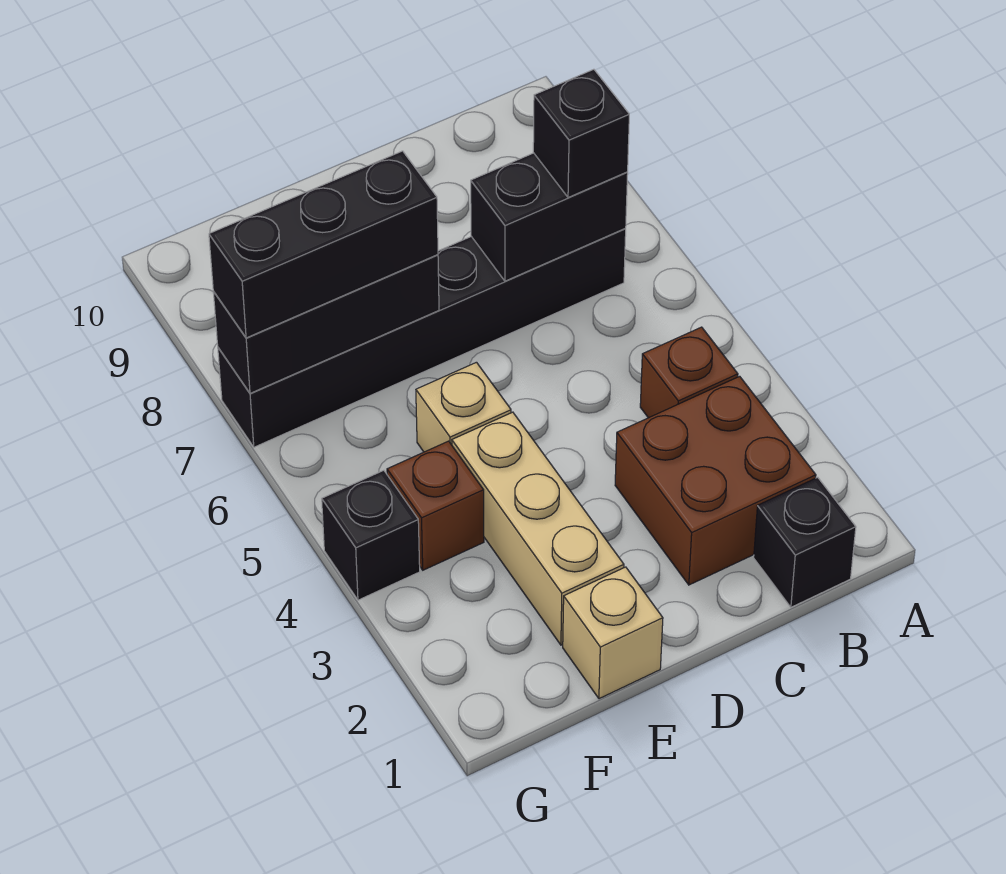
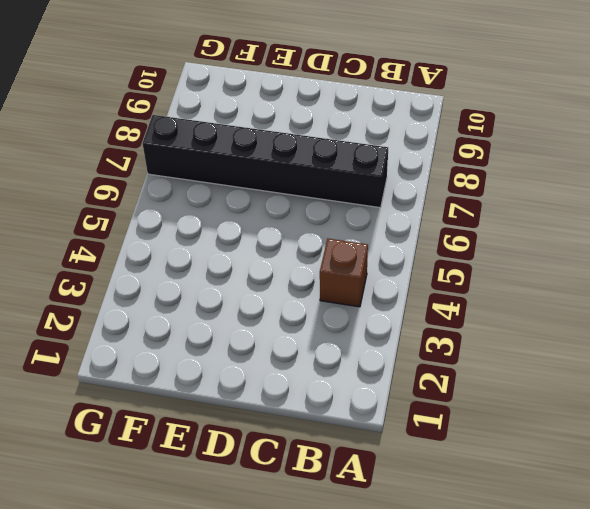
none -> black 1x1 brick [754,477,856,607]
none -> brown 2x2 brick [615,376,816,585]
none -> tan 1x1 brick [563,567,663,699]

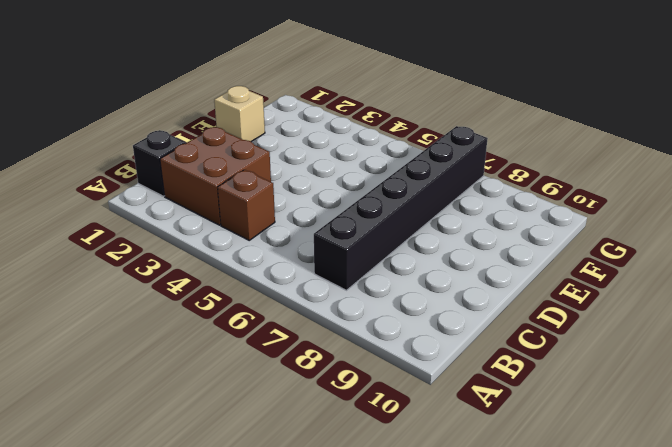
none -> tan 1x3 brick [452,412,624,645]
none -> tan 1x1 brick [416,362,511,452]
none -> brown 1x1 brick [387,441,484,570]

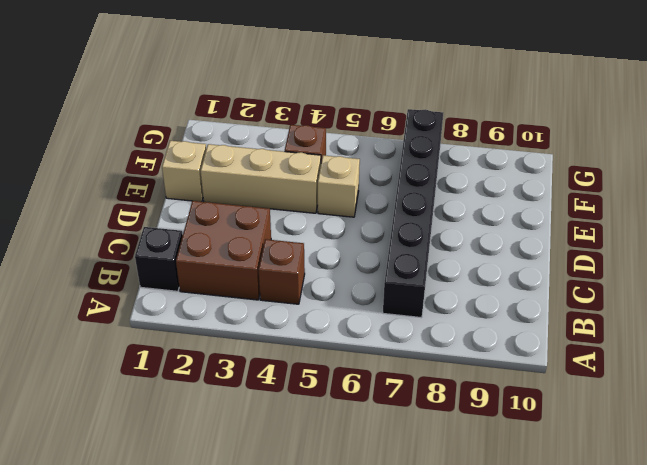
none -> black 1x1 brick [322,470,420,600]
none -> black 1x2 brick [471,153,628,281]
none -> black 1x3 brick [213,255,439,393]

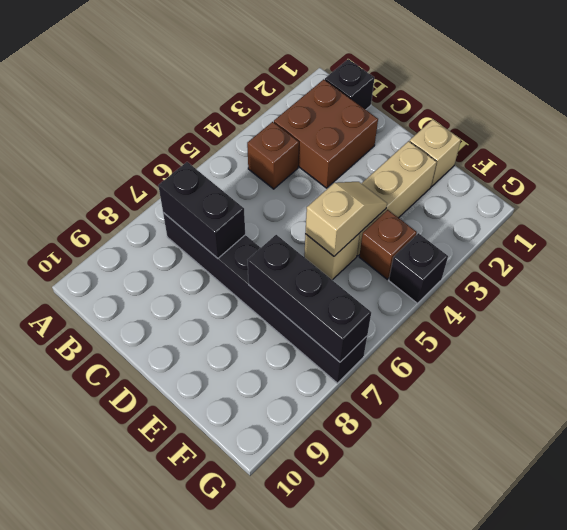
tan 1x2 slope [305,182,387,256] -> none
none -> black 1x1 brick [533,69,629,198]
none -> black 1x3 brick [209,151,438,338]

